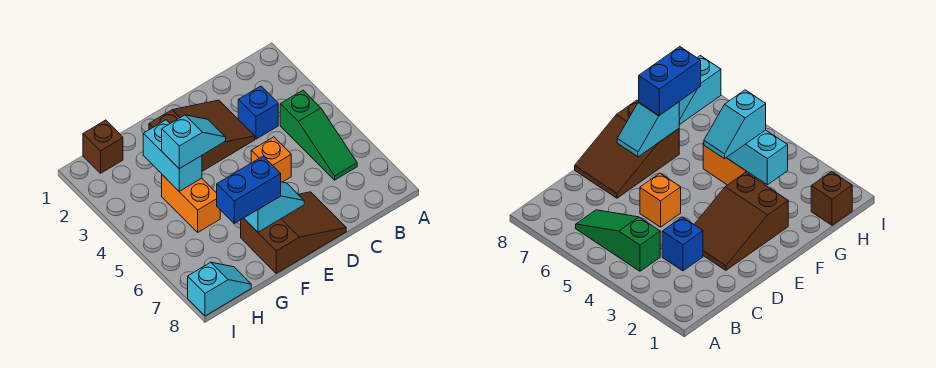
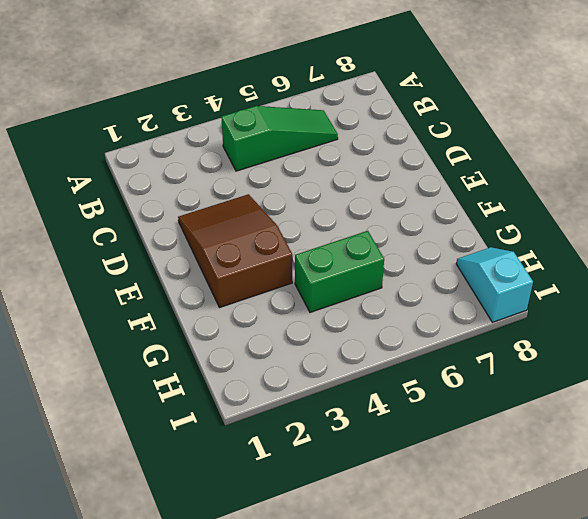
green 1x2 brick [295,231,384,312] -> orange 1x2 brick [162,175,220,232]
none -> blue 1x1 brick [238,86,278,139]
none -> orange 1x1 brick [251,137,291,182]
none -> brown 2x3 slope [241,192,346,273]

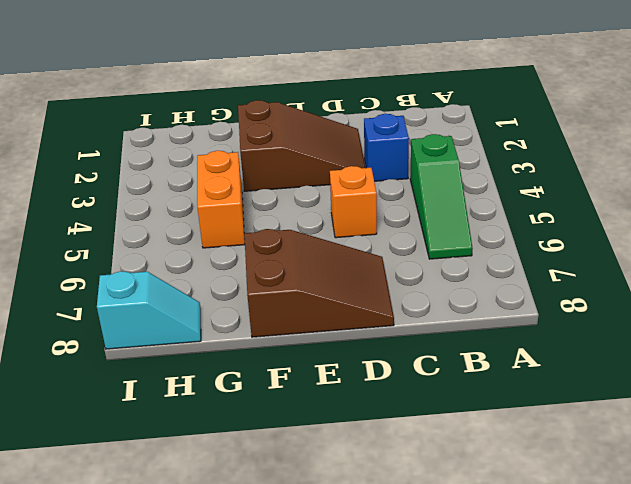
none -> brown 1x1 brick [83,120,123,173]
none -> cyan 1x2 slope [244,182,304,232]
none -> cyan 1x2 brick [143,120,202,191]

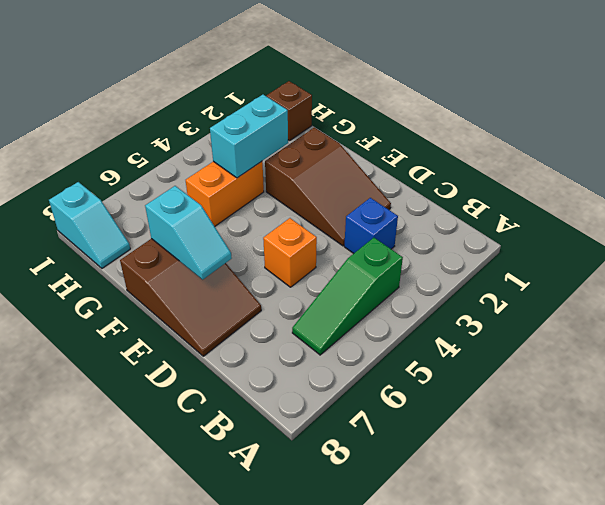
none -> cyan 1x2 slope [162,115,226,169]
none -> blue 1x2 brick [217,156,281,223]

